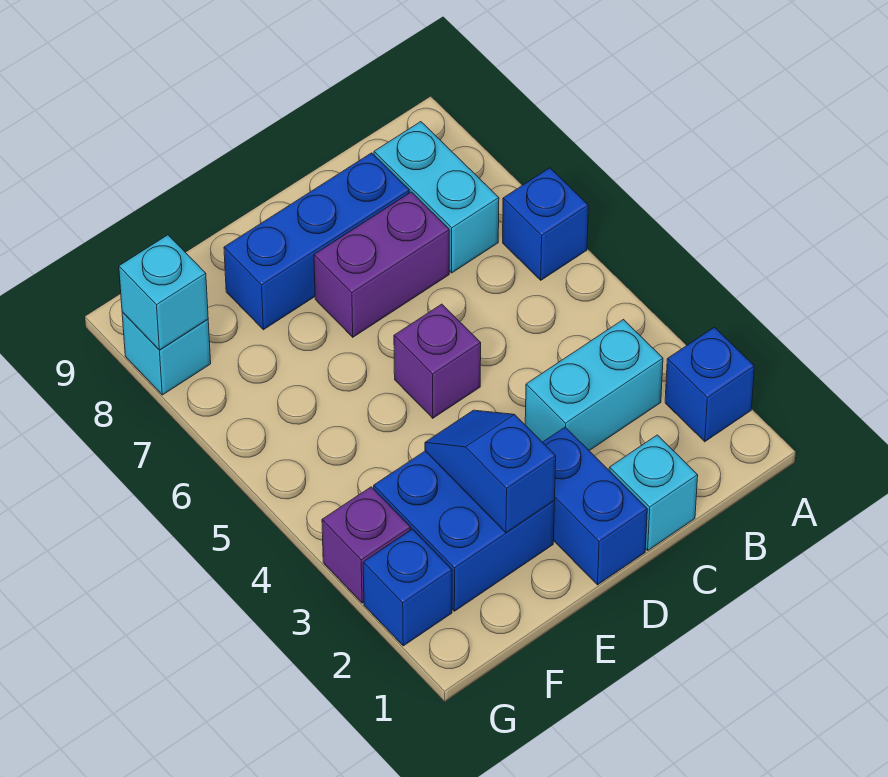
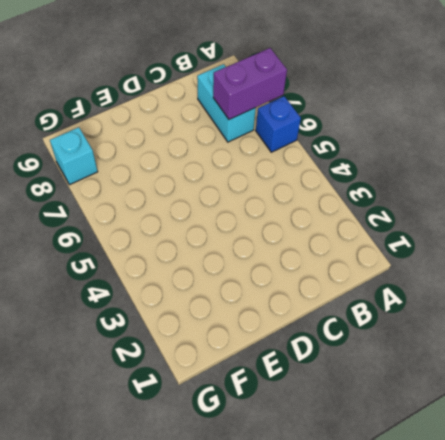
purple 1x2 brick [213,48,287,120] -> purple 1x2 brick moved to [314,192,449,337]
none -> blue 1x1 brick [665,327,754,442]
none -> cyan 1x2 brick [525,320,663,451]
none -> cyan 1x1 brick [609,435,698,550]

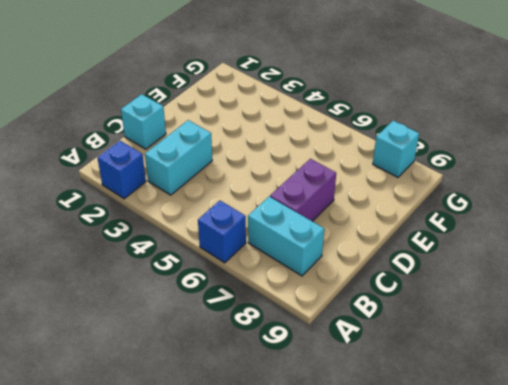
none -> blue 1x3 brick [224,153,409,330]
none -> blue 1x2 brick [543,427,647,585]
none -> purple 1x1 brick [394,304,481,418]

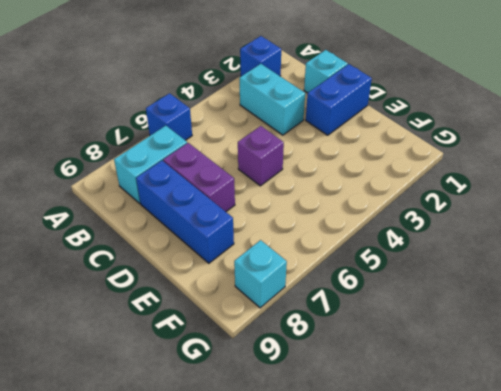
none -> blue 2x2 brick [374,451,554,611]
none -> blue 1x1 brick [363,529,452,646]
none -> purple 1x1 brick [322,487,410,603]

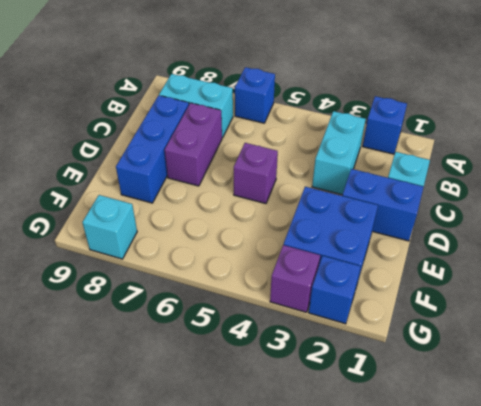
none -> blue 1x2 slope [425,410,556,533]
none -> cyan 1x1 brick [119,235,208,350]

